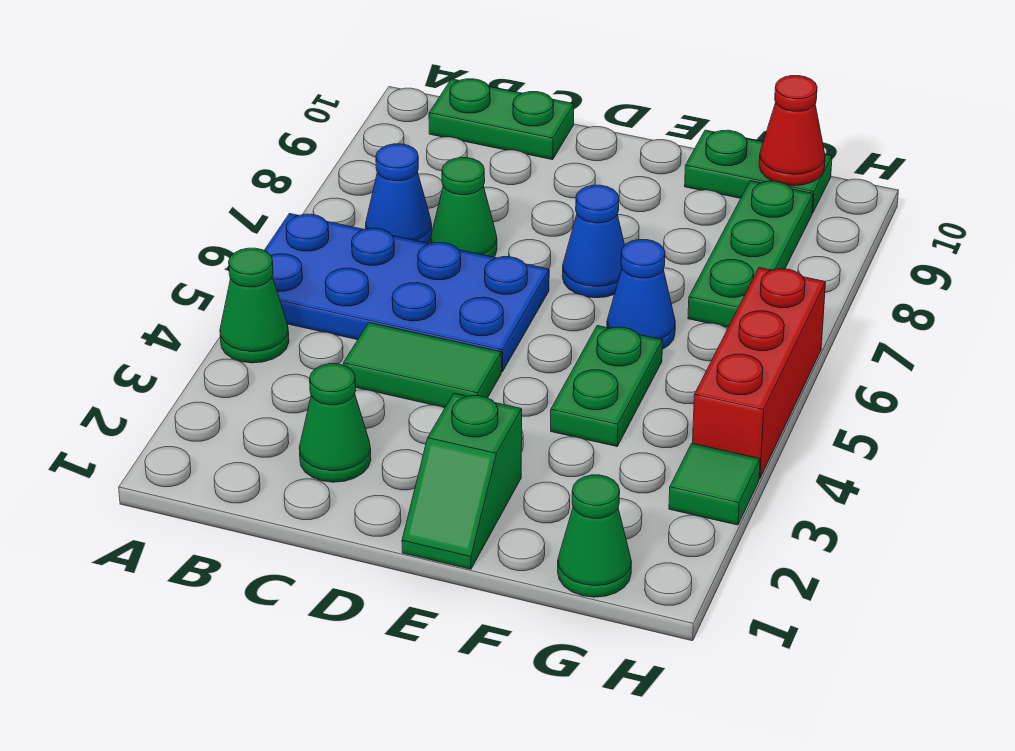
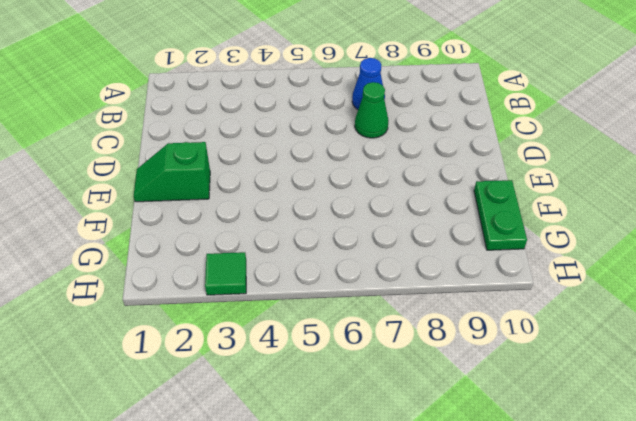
none -> green 1x1 cone [220,248,289,363]
none -> blue 2x4 plate [264,214,549,372]
none -> green 1x2 plate [429,79,574,160]

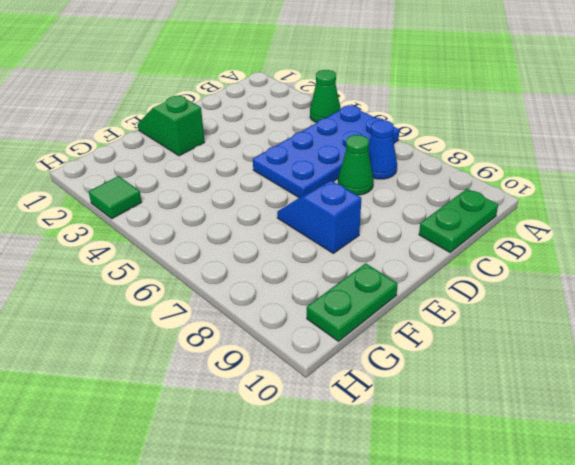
blue 1x2 slope [277,181,361,253] -> blue 1x1 cone [562,185,625,298]
none -> green 1x1 cone [299,364,371,482]
none -> green 1x2 tile [343,323,501,408]
none -> green 1x2 plate [551,326,663,446]

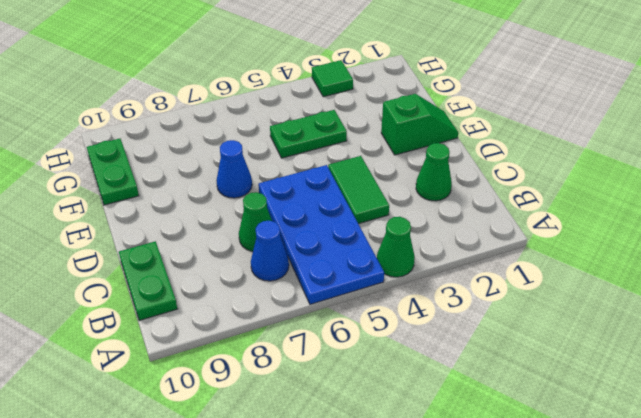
none -> blue 1x1 cone [607,240,675,349]
none -> green 1x1 cone [558,475,632,597]
none -> green 1x3 plate [688,181,813,327]

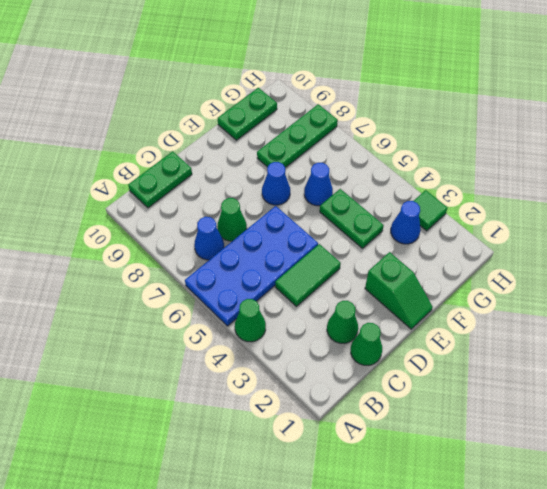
green 1x1 cone [351,323,382,365] -> green 1x1 cone moved to [558,475,632,597]
green 1x3 plate [257,104,338,168] -> green 1x3 plate turned to [688,181,813,327]
blue 1x1 cone [391,201,421,244] -> none
none -> red 1x3 brick [693,268,826,479]
none -> red 1x1 cone [759,76,825,186]

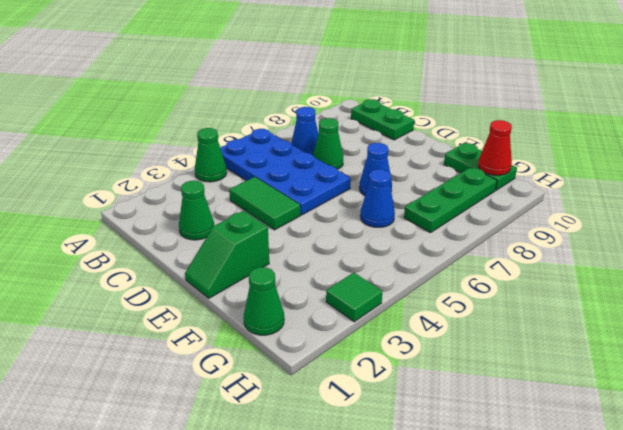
none -> green 1x2 plate [551,326,663,446]
none -> red 1x3 brick [693,268,826,479]

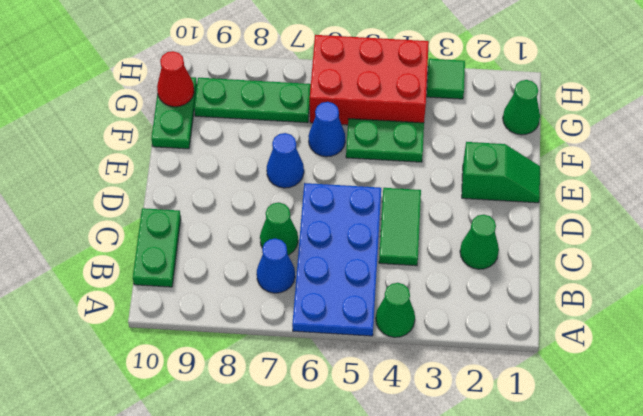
red 2x3 brick [310,35,429,125] -> red 1x3 brick [693,268,826,479]

